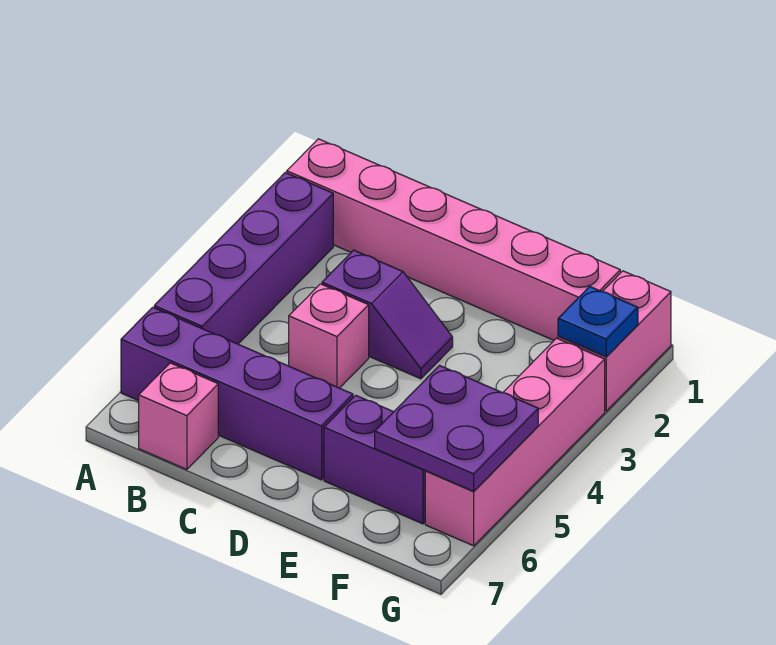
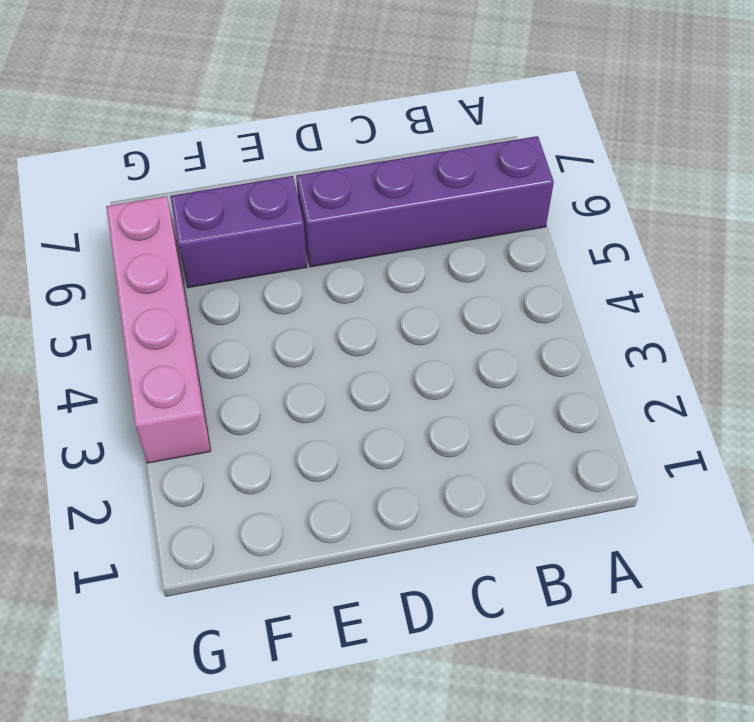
none -> pink 1x6 brick [287,139,620,340]
none -> purple 1x4 brick [154,173,333,344]

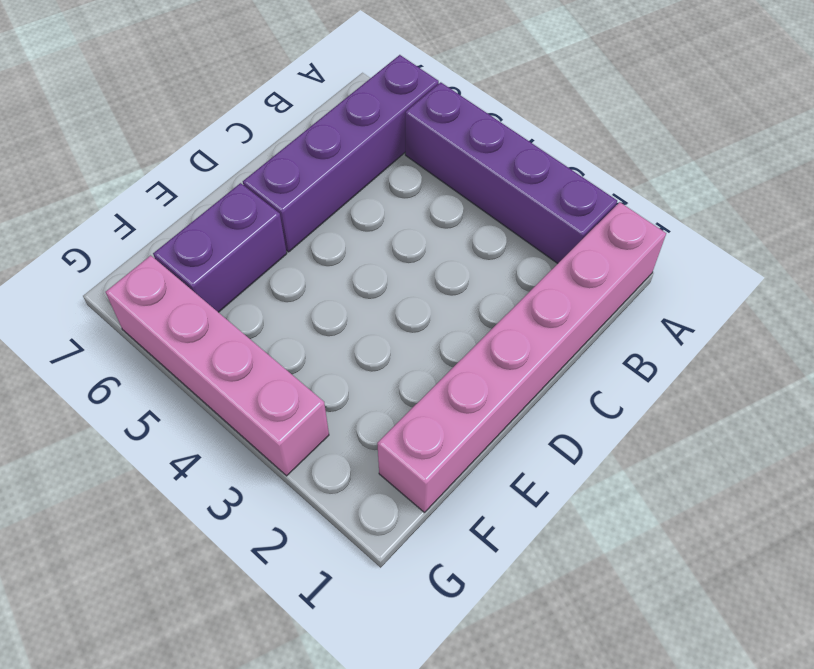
none -> pink 1x1 brick [139,363,218,470]
none -> purple 1x2 slope [322,250,453,379]

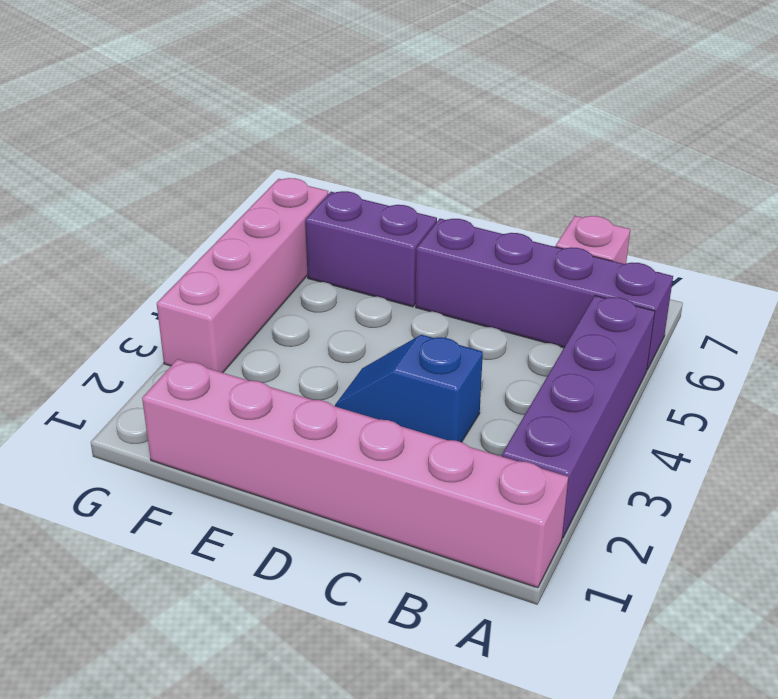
blue 1x2 slope [335,335,483,442] -> purple 1x2 slope [322,250,453,379]
none -> pink 1x1 brick [289,284,369,388]
none -> pink 1x2 brick [558,271,671,411]

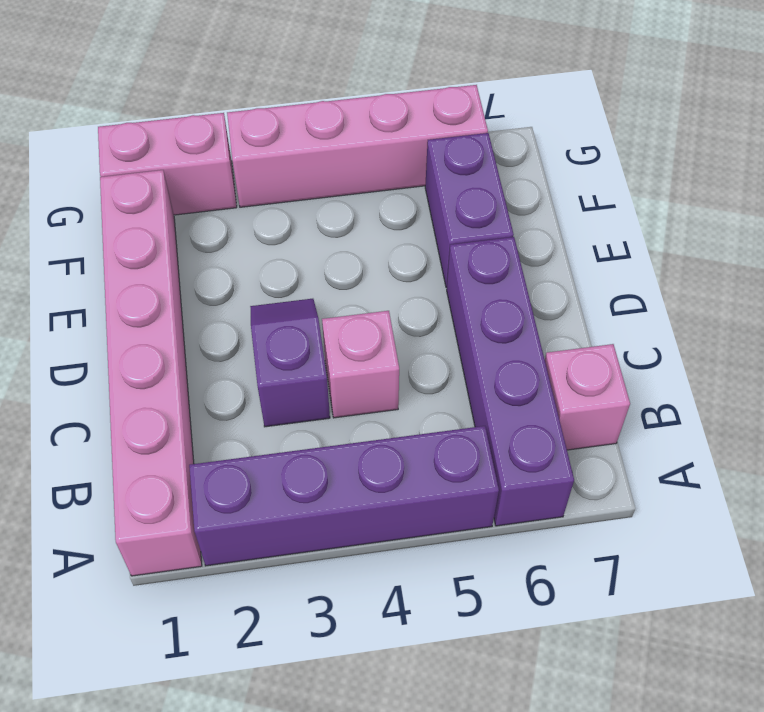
none -> purple 2x2 plate [375,366,538,491]
none -> blue 1x1 plate [558,286,638,357]

